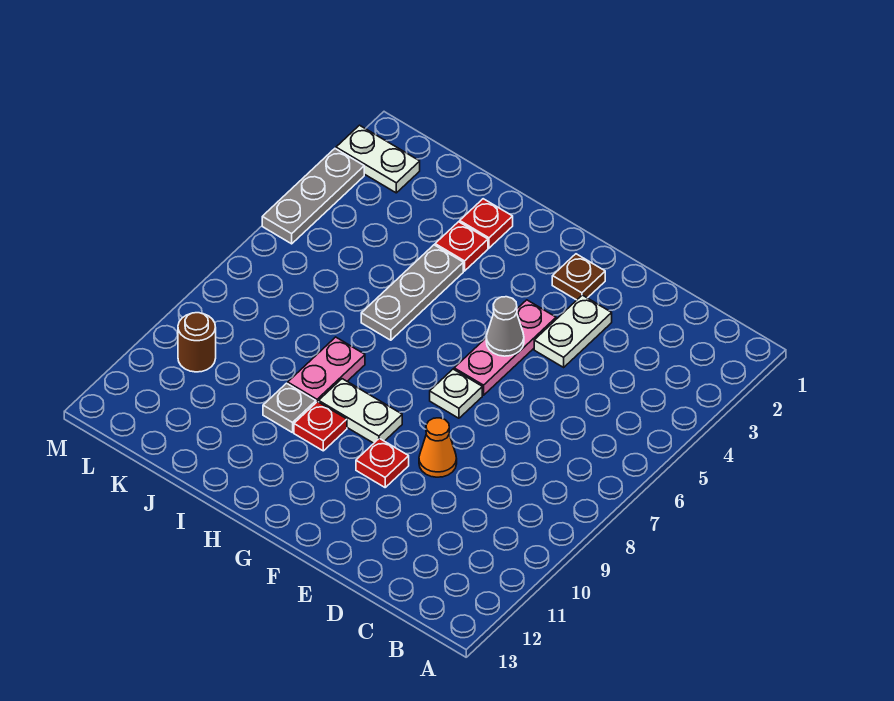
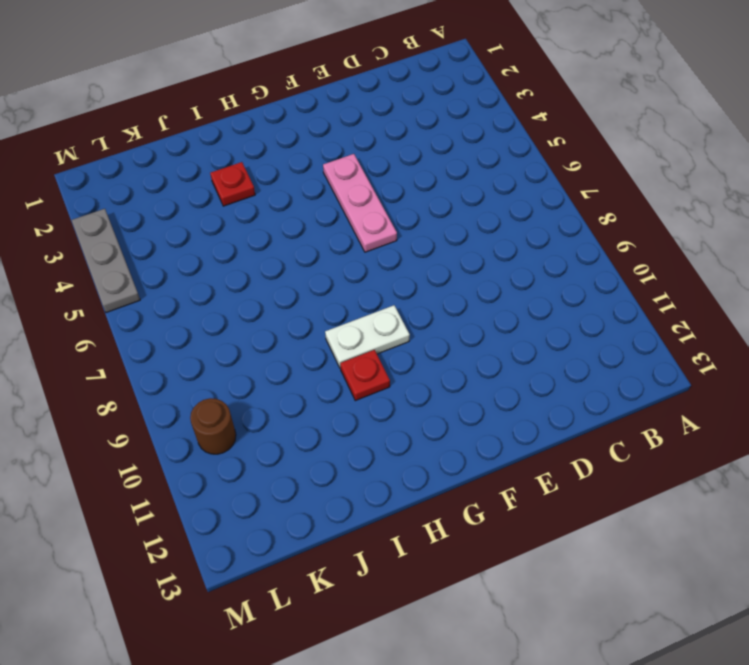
none -> white 1x2 plate [534,295,612,367]
none -> orange 1x1 cone [419,418,457,477]
none -> brown 1x1 plate [552,254,605,300]

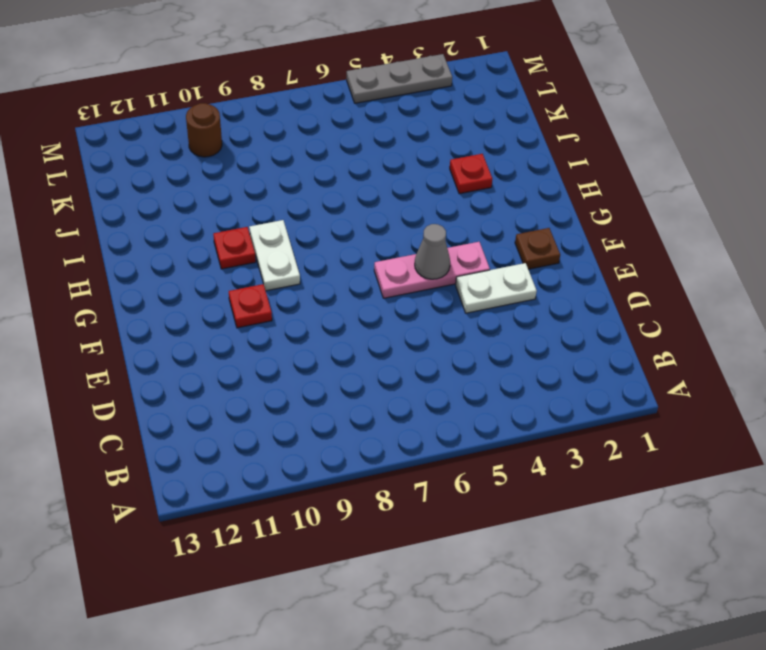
none -> orange 1x1 cone [419,418,457,477]
none -> white 1x1 plate [430,369,482,418]
none -> red 1x1 plate [460,199,513,248]

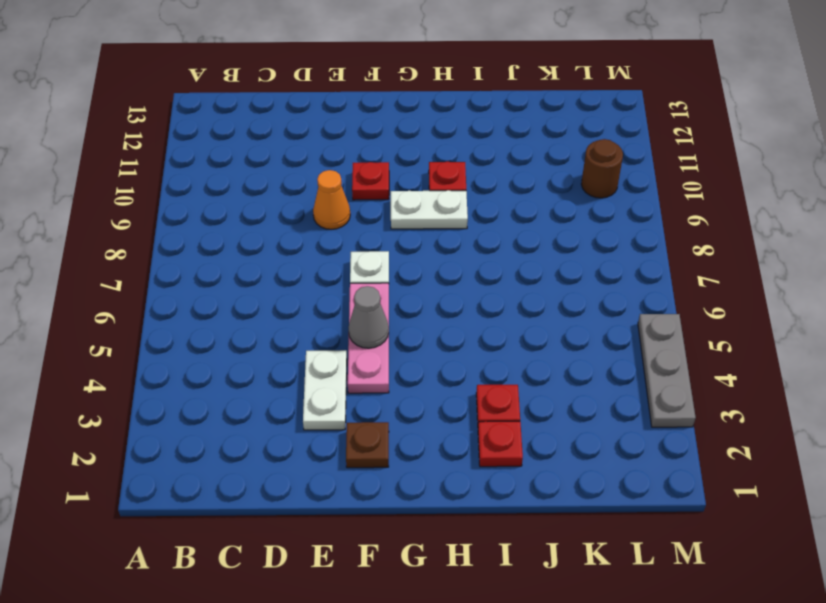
none -> grey 1x3 plate [361,245,463,340]
none -> pink 1x2 plate [288,337,365,402]
none -> grey 1x1 plate [263,383,316,433]

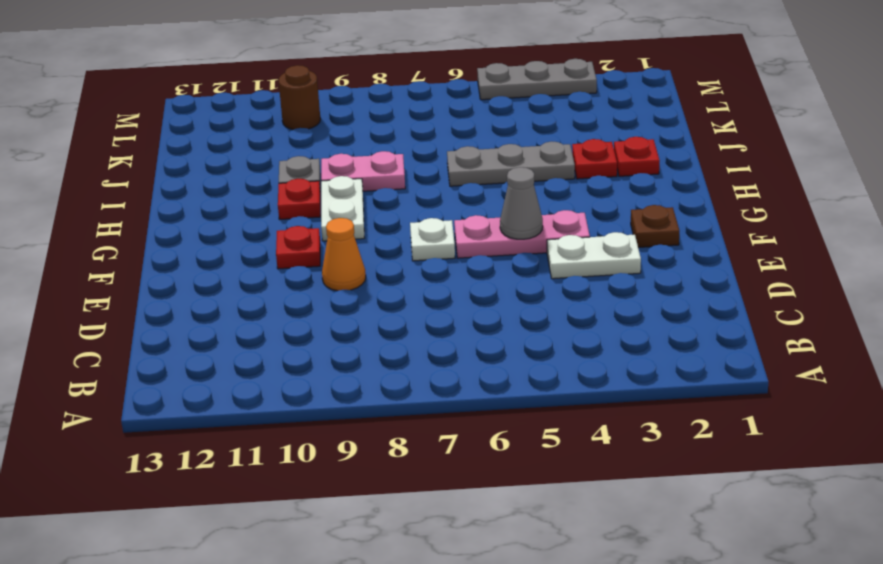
none -> white 1x2 plate [336,125,420,193]

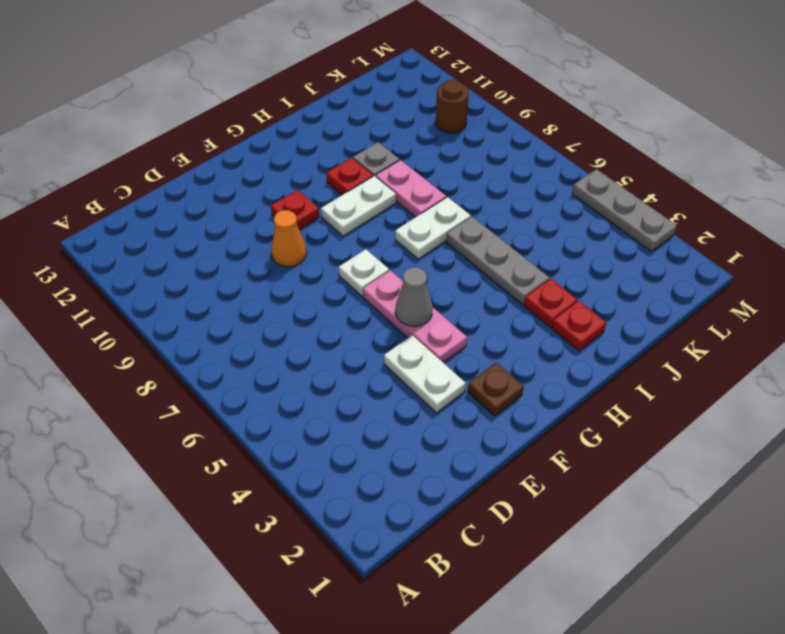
white 1x2 plate [395,197,471,259] -> white 1x2 plate moved to [336,125,420,193]

